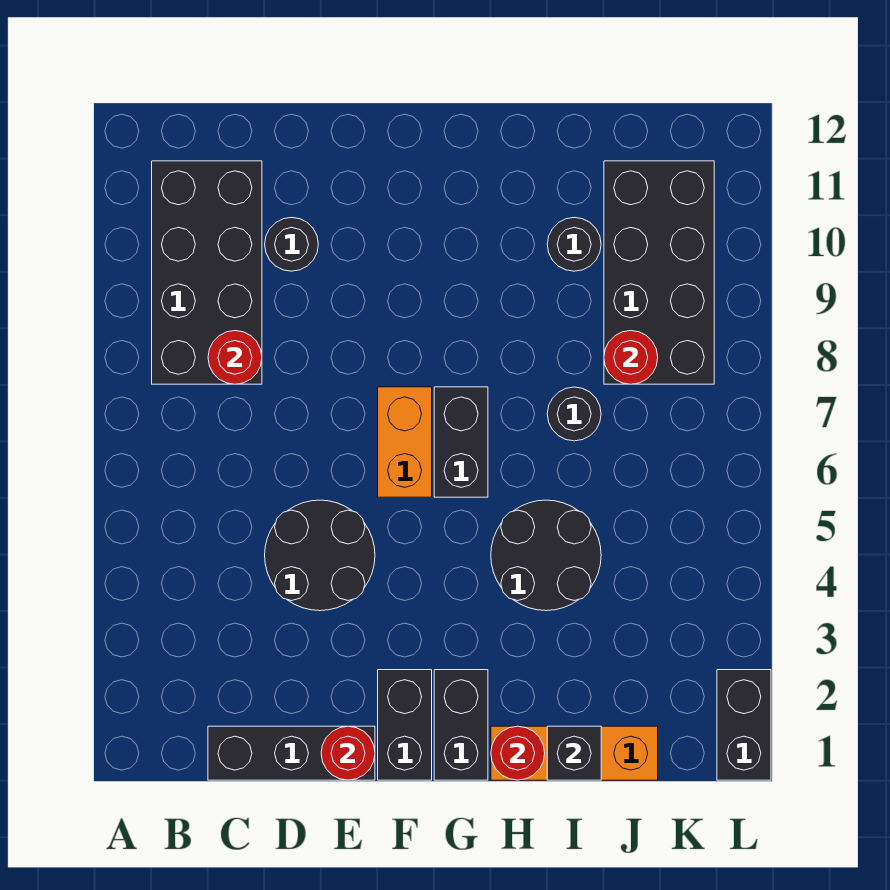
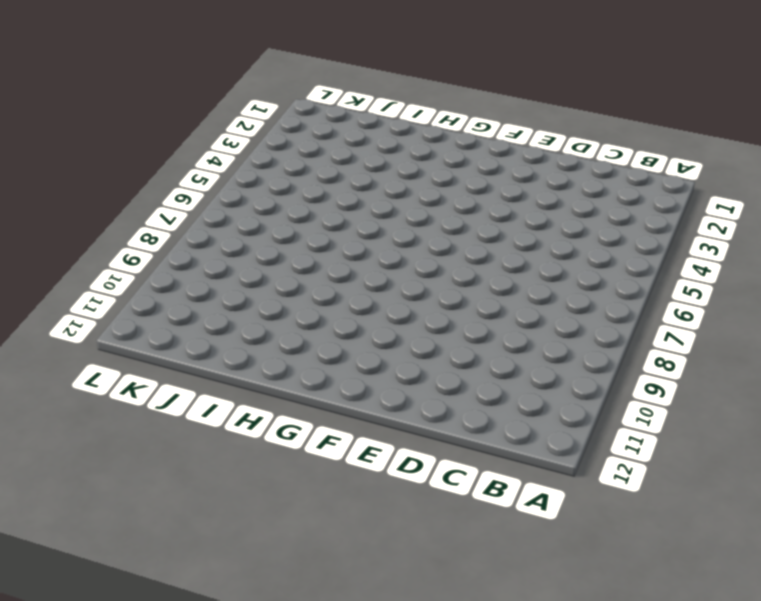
none -> black 2x4 brick [152,161,262,384]
none -> black 1x3 brick [208,726,375,780]
none -> black 2x2 round brick [265,500,375,611]

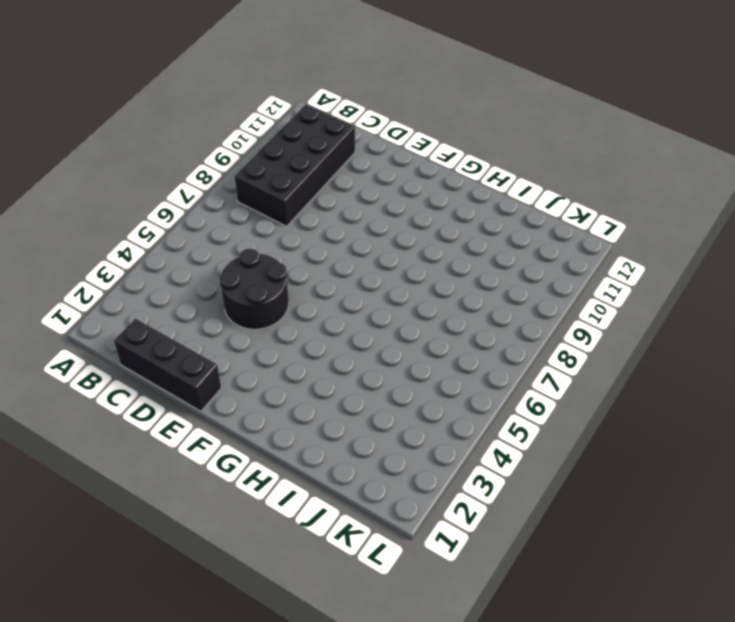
none -> black 1x1 round brick [265,218,318,271]
none -> black 1x2 brick [378,670,432,780]
none -> orange 1x2 brick [378,387,432,497]

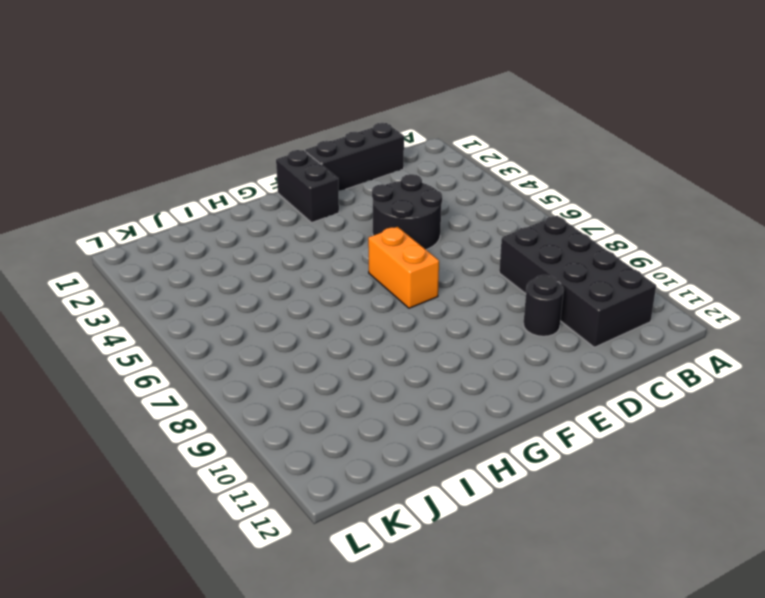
none -> black 1x2 brick [434,670,488,780]
none -> black 1x2 brick [434,387,488,497]
none -> orange 1x3 brick [491,726,658,780]

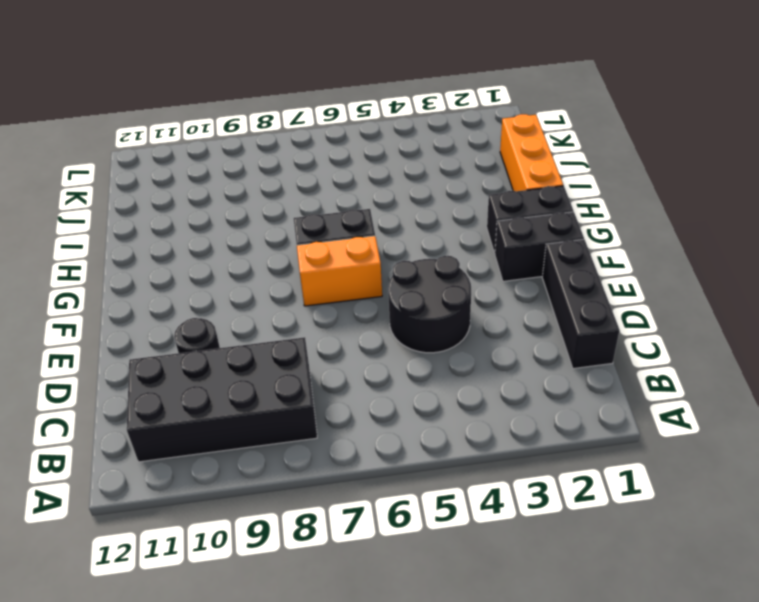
none -> black 2x2 round brick [491,500,601,611]
none -> black 1x1 round brick [547,387,601,441]
none -> black 1x1 round brick [547,217,601,271]

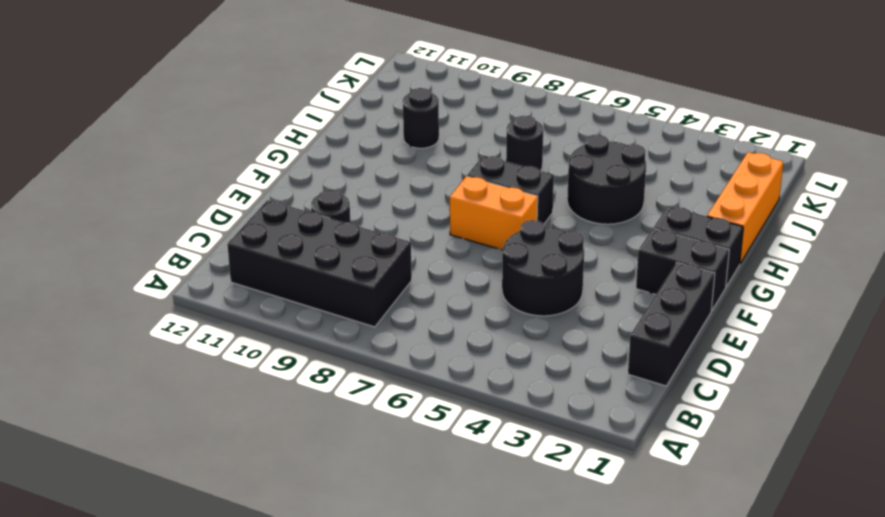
none -> black 2x4 brick [604,161,714,384]
none -> black 1x2 brick [717,670,771,780]
none -> red 1x1 round brick [208,331,262,384]

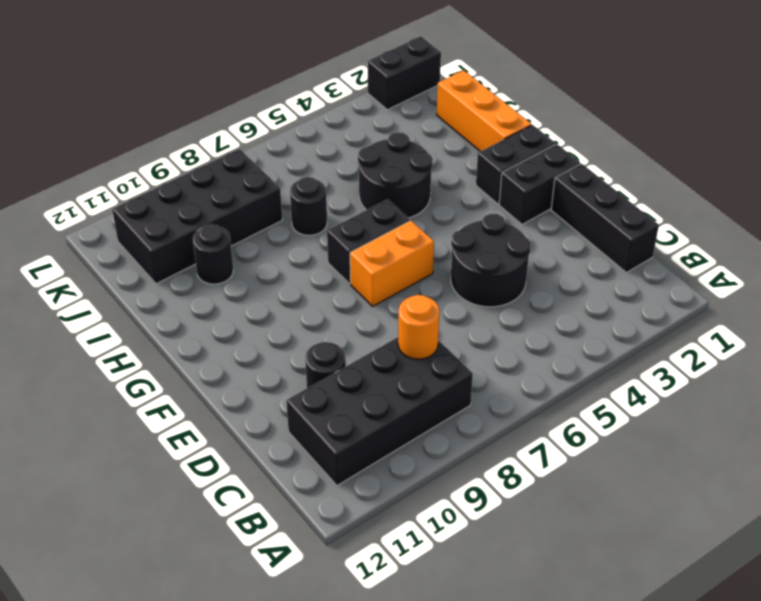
orange 1x1 round brick [398,295,439,359] -> red 1x1 round brick [208,331,262,384]
none -> red 1x1 round brick [321,726,375,780]
none -> red 1x1 round brick [491,726,545,780]
none -> black 1x1 brick [547,726,601,780]

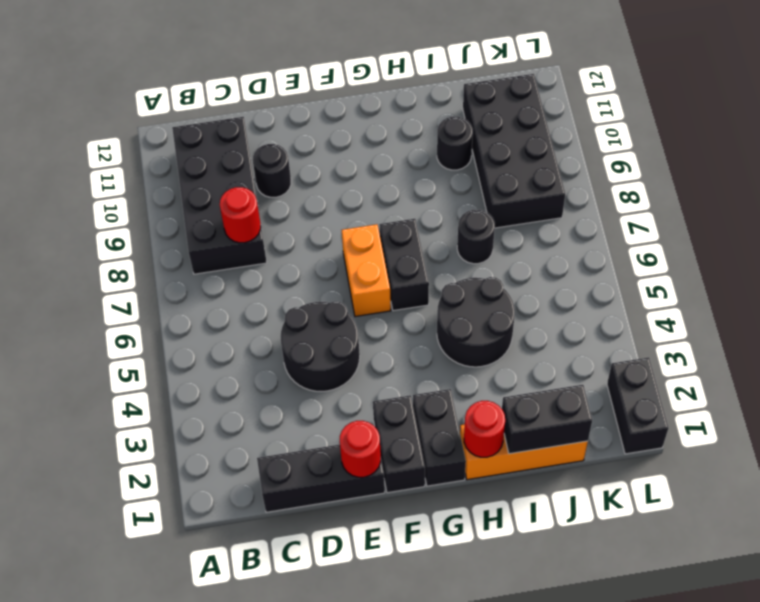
black 1x2 brick [502,385,592,454] -> black 1x1 brick [547,726,601,780]
none -> red 1x1 round brick [604,331,658,384]

